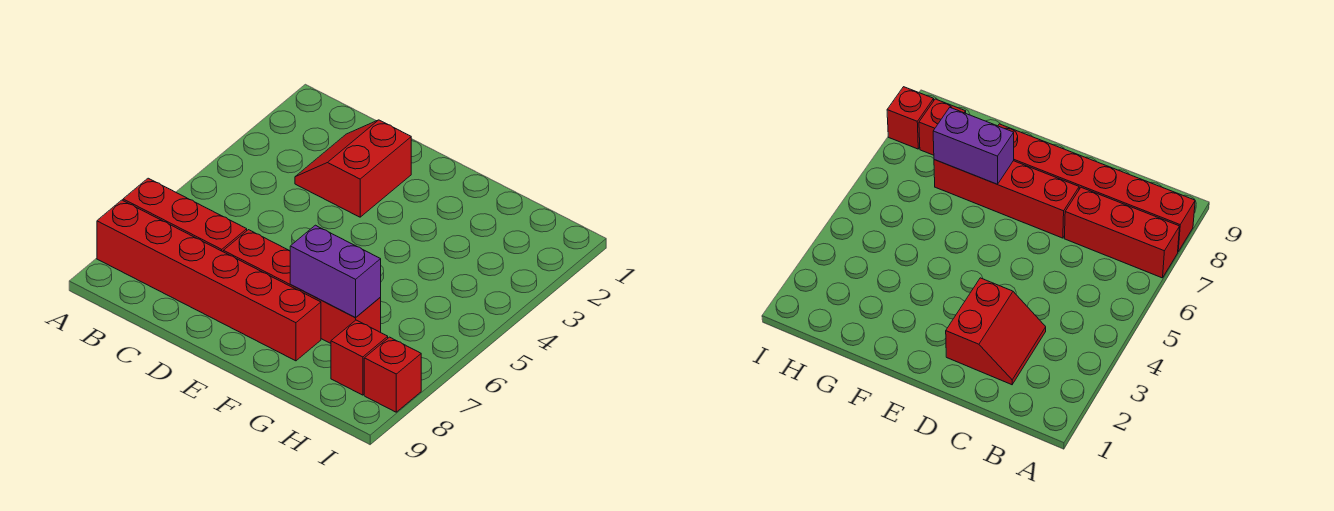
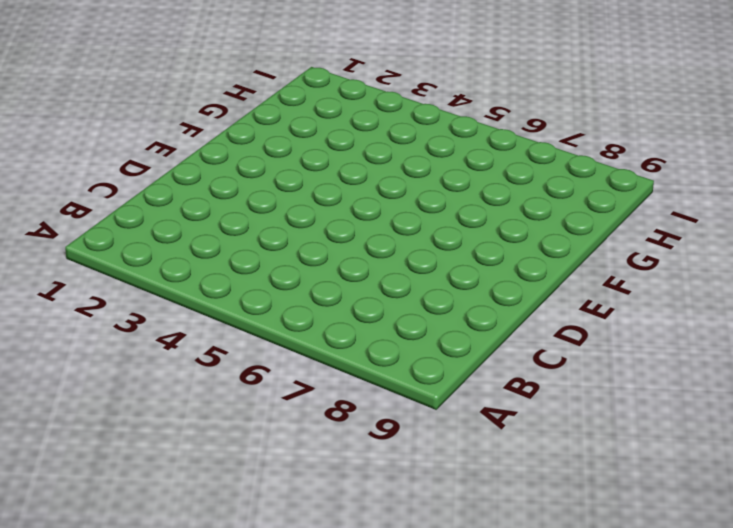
none -> red 1x3 brick [123,178,247,252]
none -> red 1x6 brick [97,200,321,361]

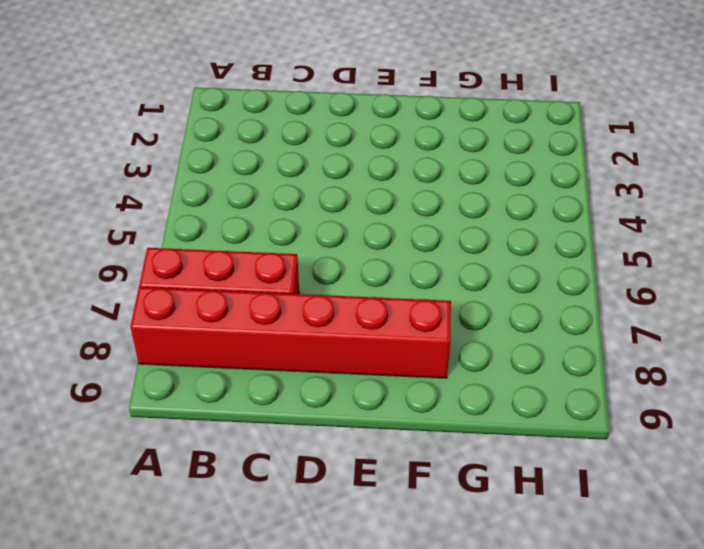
none -> red 2x2 slope [295,120,411,217]
none -> red 1x4 brick [223,230,381,343]

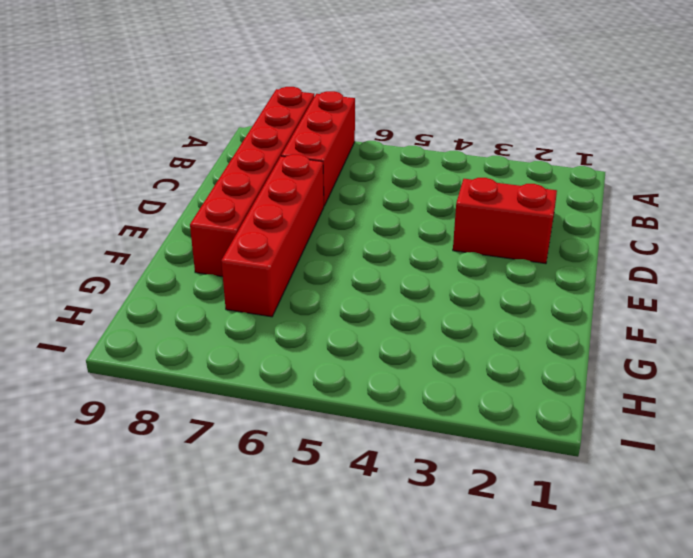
none -> red 1x1 brick [331,320,388,395]
none -> red 1x1 brick [364,337,421,412]

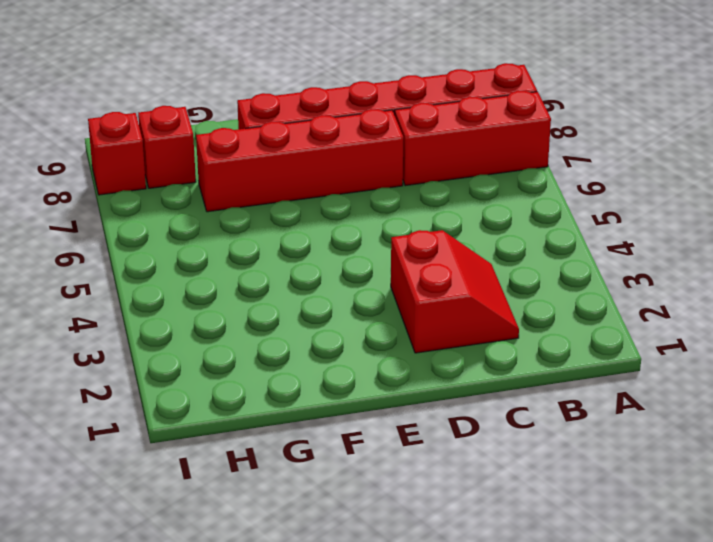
none -> purple 1x2 brick [290,225,381,317]

